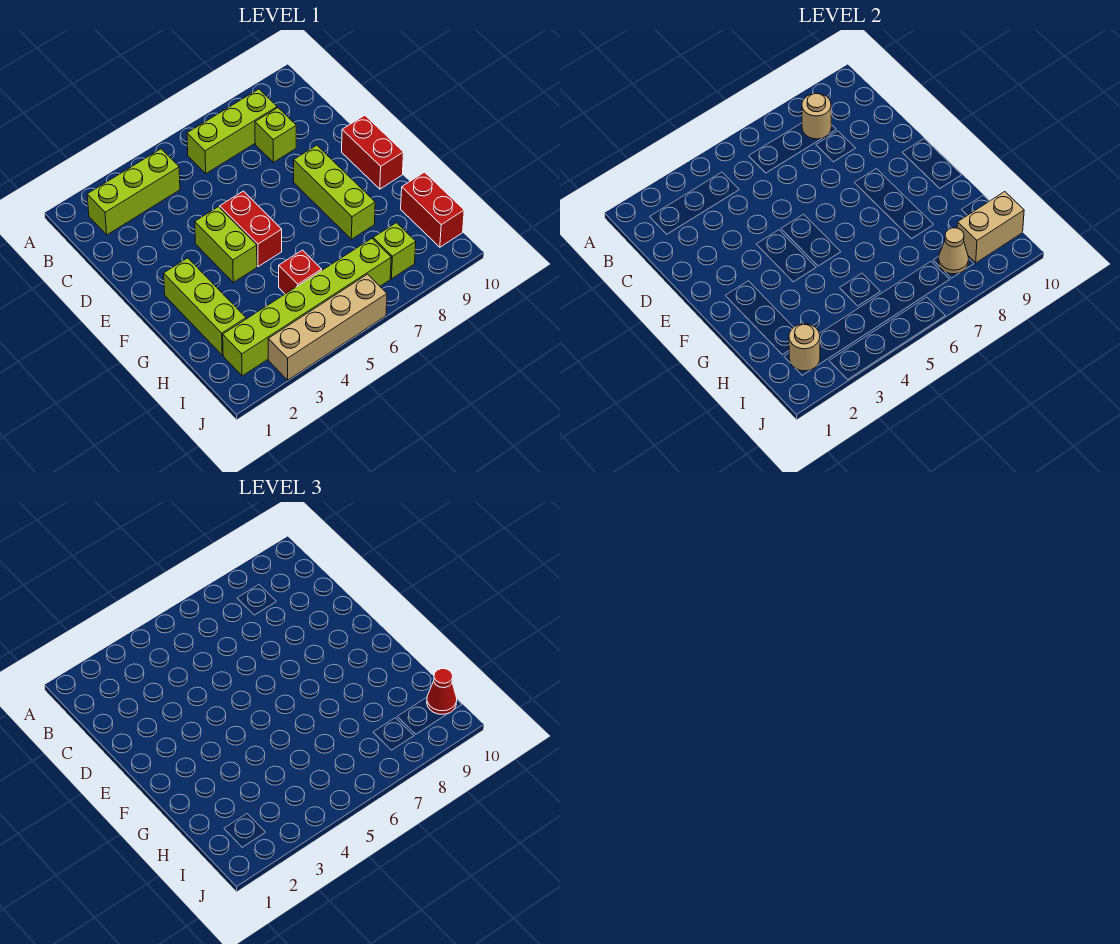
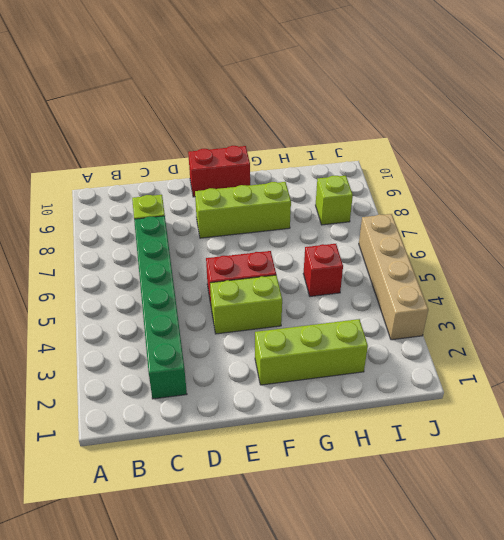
green 1x6 brick [134,216,187,399] -> none
none -> lime 1x3 brick [87,149,180,235]
none -> lime 1x3 brick [187,89,277,173]
none -> red 1x2 brick [401,172,464,247]

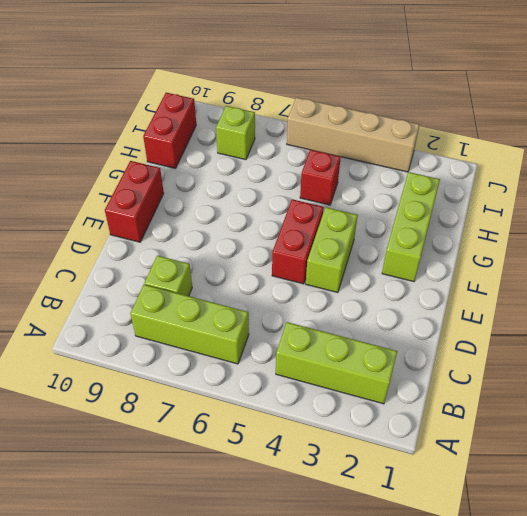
none -> lime 1x3 brick [294,145,375,239]
none -> lime 1x6 brick [223,239,391,376]
none -> tan 1x1 round brick [802,94,831,139]

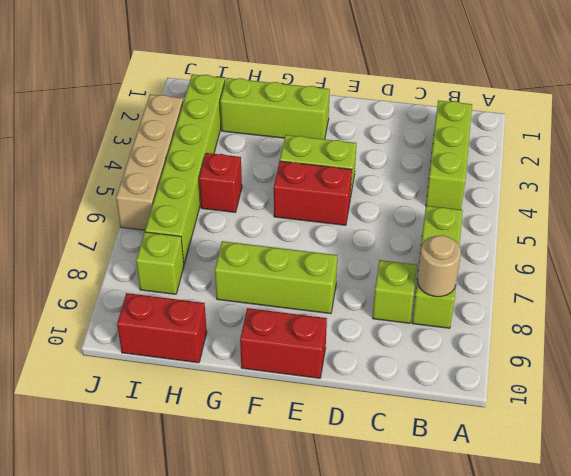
none -> tan 1x1 round brick [789,324,820,371]
none -> tan 1x1 cone [938,228,969,274]
none -> tan 1x2 brick [957,192,1024,263]

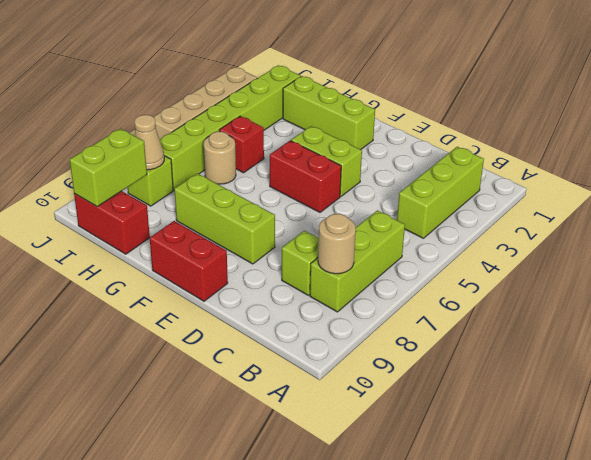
tan 1x1 round brick [204,132,236,184] -> tan 1x1 round brick moved to [789,324,820,371]
lime 1x2 brick [70,129,147,206] -> tan 1x2 brick [957,192,1024,263]
none -> red 1x1 cone [427,669,457,714]

